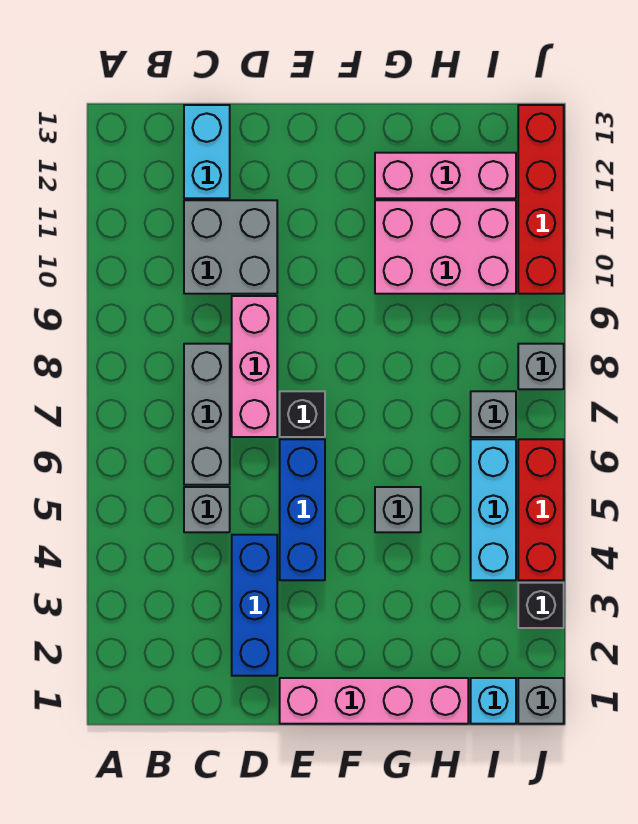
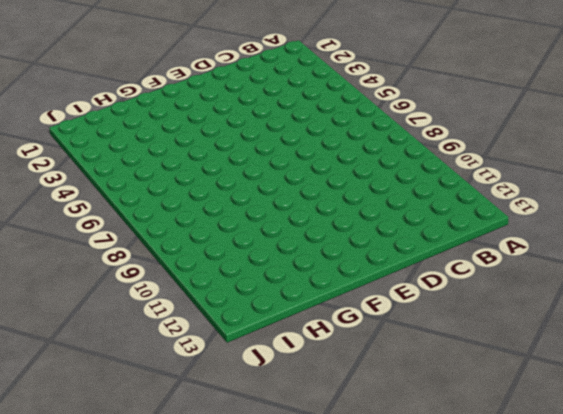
none -> grey 1x1 brick [184,487,230,532]
none -> grey 1x3 brick [184,344,230,485]
none -> grey 2x2 brick [184,200,277,294]

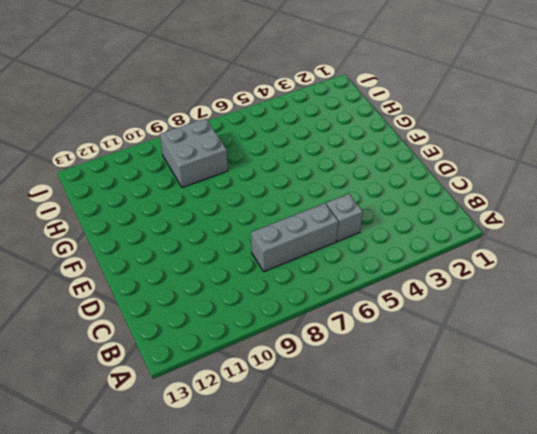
grey 2x2 brick [160,118,228,188] -> grey 2x2 brick moved to [184,200,277,294]
none -> cyan 1x2 brick [184,105,230,198]
none -> blue 1x3 brick [232,535,277,676]
none -> pink 1x3 brick [232,296,277,437]

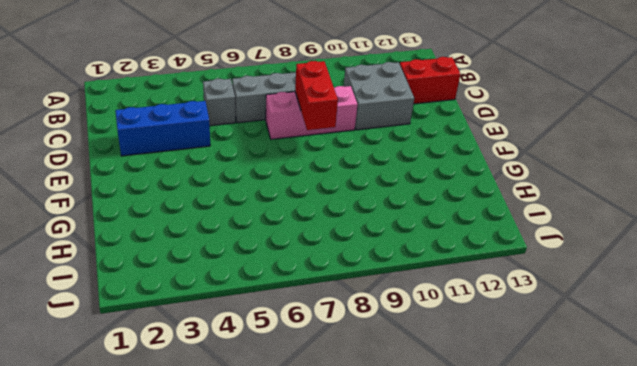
red 1x2 brick [400,57,461,104] -> cyan 1x2 brick [184,105,230,198]
red 1x2 brick [295,61,338,130] -> none
none -> pink 1x4 brick [280,678,468,724]
none -> blue 1x3 brick [280,439,325,580]
none -> black 1x1 brick [280,391,325,437]

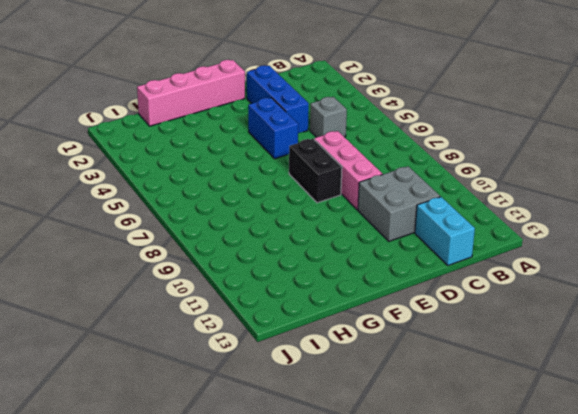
blue 1x2 brick [248,98,298,159] -> blue 1x3 brick [280,439,325,580]
black 1x2 brick [289,139,342,203] -> black 1x1 brick [280,391,325,437]
none -> grey 1x3 brick [184,344,230,485]
none -> grey 1x1 brick [375,487,421,532]
none -> pink 2x3 brick [375,200,516,294]

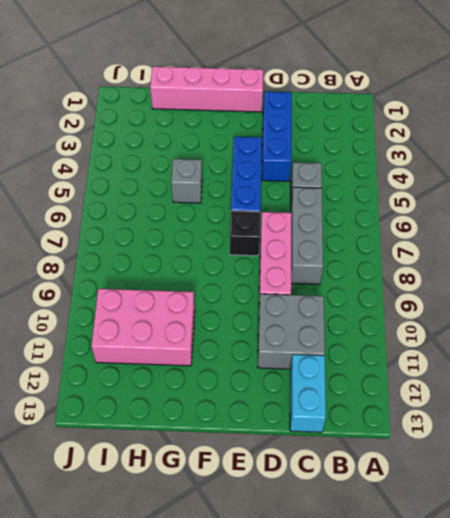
none -> pink 1x3 brick [375,153,516,198]
none -> cyan 1x1 brick [471,678,516,724]
none -> cyan 1x3 brick [471,439,516,580]

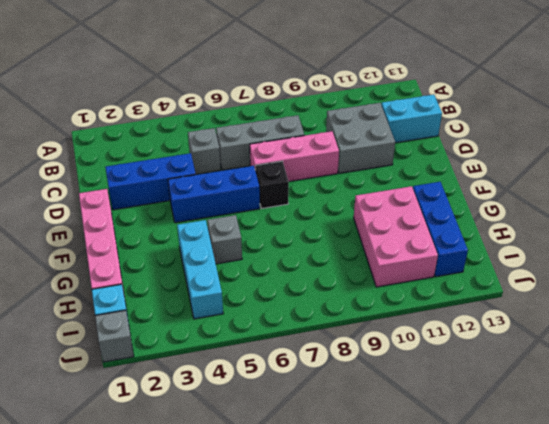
cyan 1x3 brick [177,220,223,319] -> cyan 1x3 brick turned to [471,439,516,580]
blue 1x3 brick [413,182,468,277] -> pink 1x3 brick [375,153,516,198]
none -> grey 1x1 brick [471,391,516,437]
none -> black 1x1 brick [518,583,564,628]
none -> red 1x3 brick [518,439,564,580]

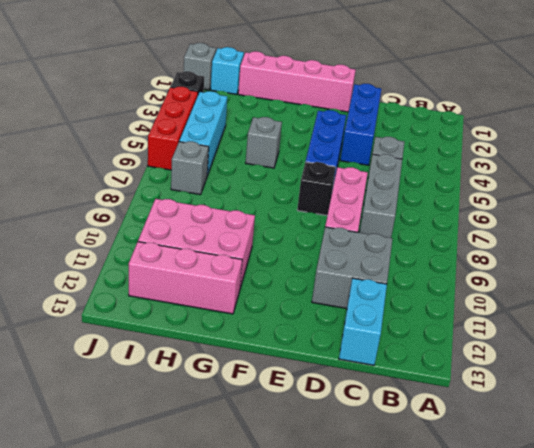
none -> grey 1x1 brick [518,344,564,389]
none -> red 1x4 brick [518,105,564,294]

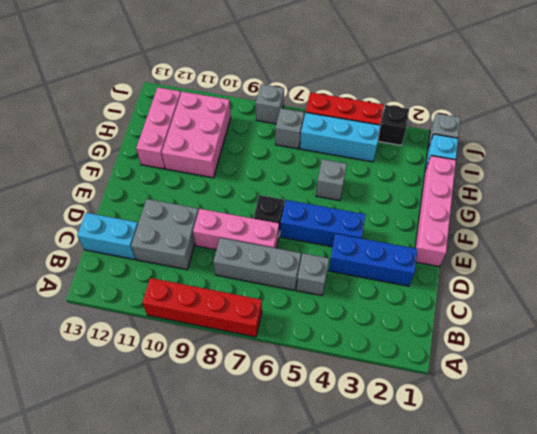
red 1x4 brick [142,278,262,337] -> red 1x4 brick moved to [518,105,564,294]

